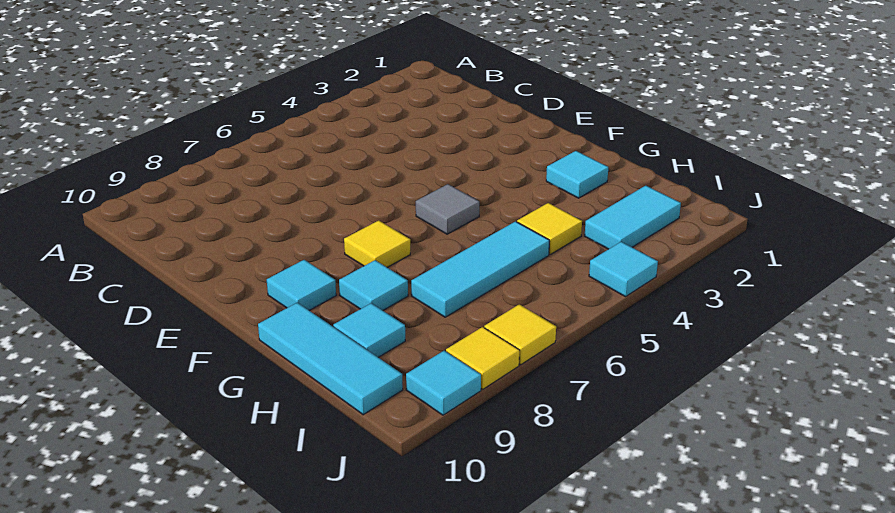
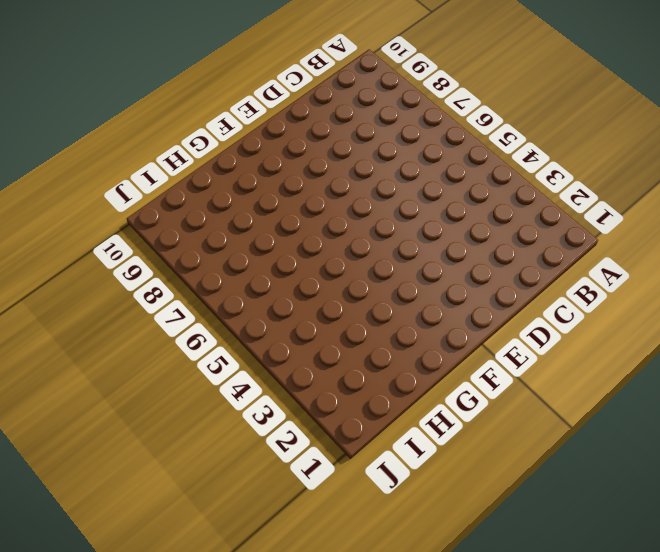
none -> grey 1x1 tile [416,184,479,234]
none -> yellow 1x1 tile [344,220,410,268]
none -> cyan 1x1 tile [267,260,336,311]

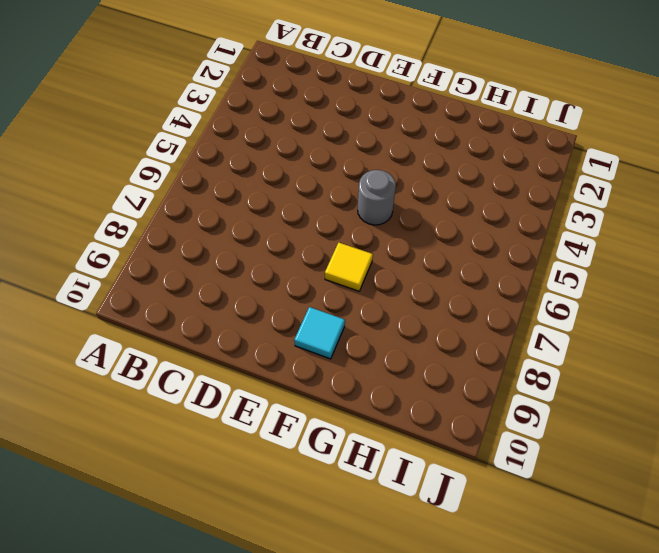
grey 1x1 round brick [358,170,396,225] -> grey 1x1 tile [416,184,479,234]
none -> cyan 1x1 tile [546,151,608,198]
none -> cyan 1x1 tile [339,260,408,310]
none -> cyan 1x3 tile [258,303,403,415]

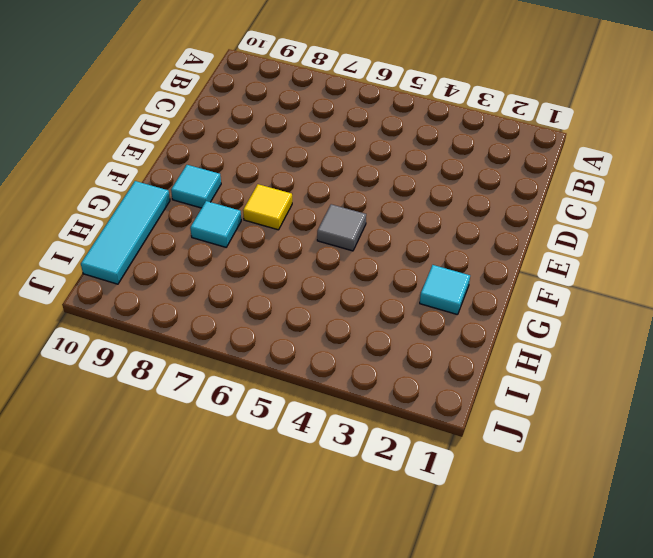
none -> yellow 1x1 tile [517,203,582,254]
none -> cyan 1x3 tile [411,221,550,317]
none -> cyan 1x1 tile [333,303,405,357]

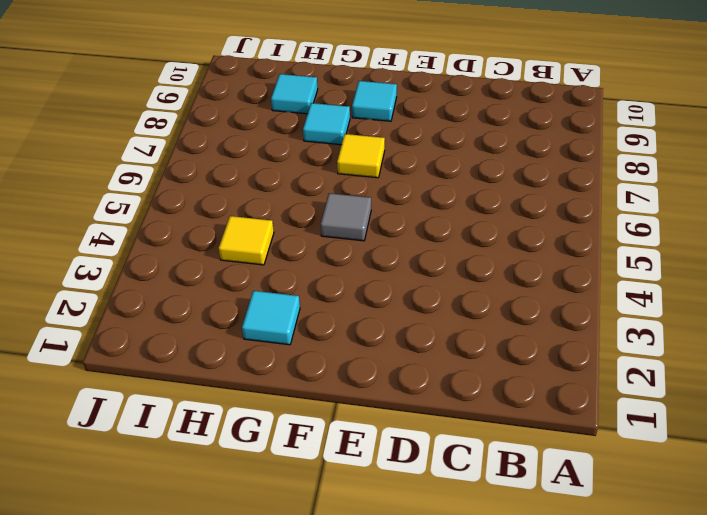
none -> cyan 1x3 tile [258,303,403,415]
none -> cyan 1x3 tile [411,221,550,317]
none -> cyan 1x2 tile [585,186,681,249]

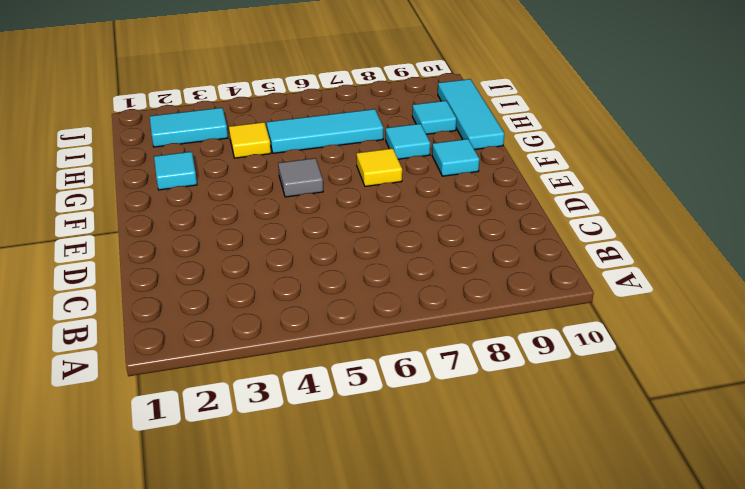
none -> cyan 1x1 tile [589,242,658,297]
none -> yellow 1x1 tile [484,304,556,365]
none -> yellow 1x1 tile [446,327,519,389]

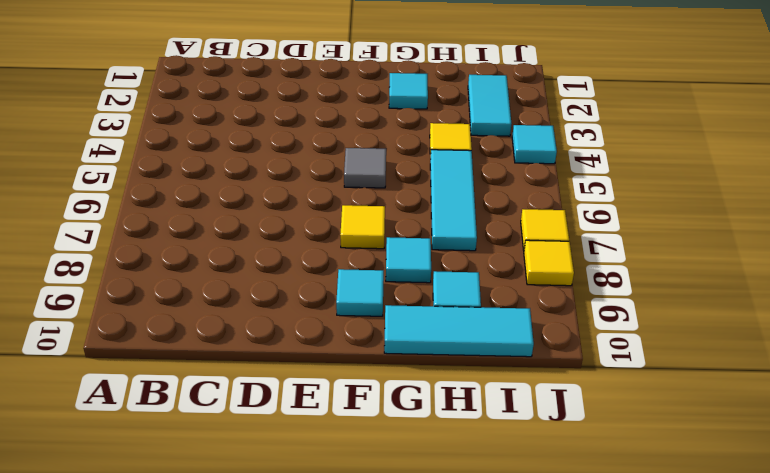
none -> cyan 1x1 tile [406,351,481,415]

